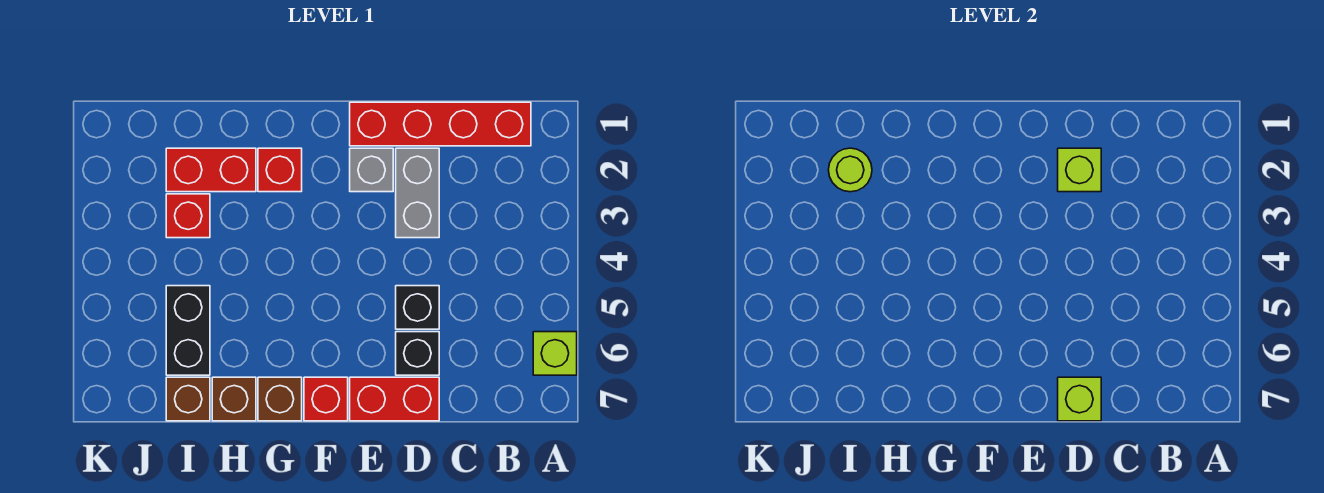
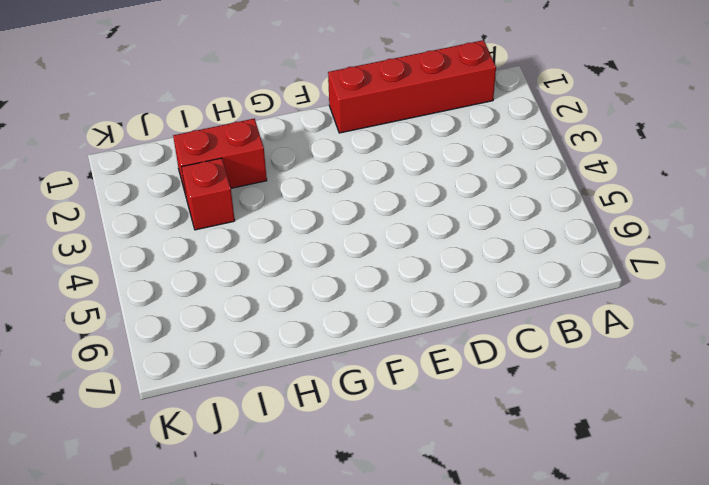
none -> lime 1x1 brick [533,332,577,375]
none -> grey 1x2 brick [396,148,439,238]
none -> black 1x1 brick [396,286,439,329]

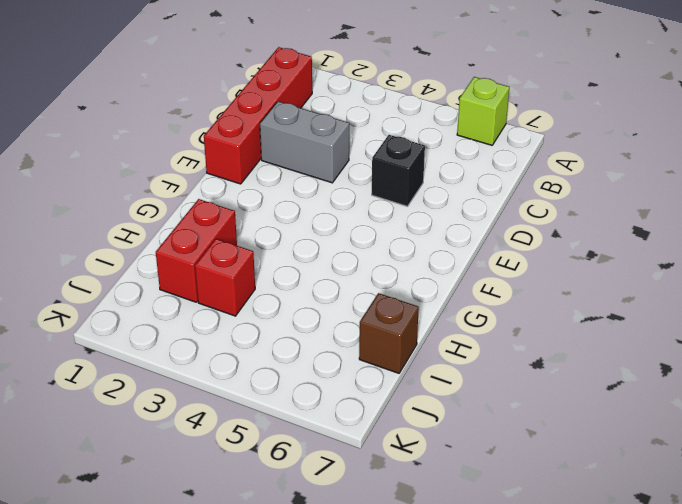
none -> black 1x1 brick [396,332,439,375]
none -> red 1x2 brick [350,377,439,421]
none -> grey 1x1 brick [350,148,393,192]

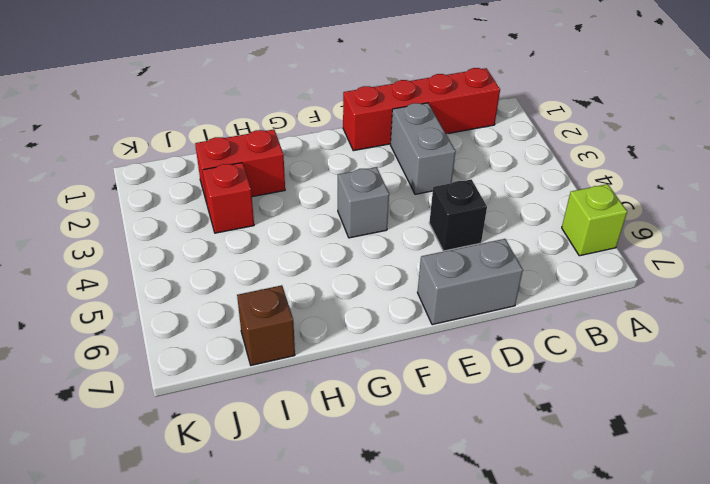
grey 1x2 brick [417,239,523,325] -> red 1x2 brick [350,377,439,421]
grey 1x1 brick [338,167,389,238] -> grey 1x1 brick moved to [350,148,393,192]
none -> black 1x1 brick [396,332,439,375]
none -> red 1x1 brick [304,377,348,421]
none -> red 1x1 brick [258,148,302,192]

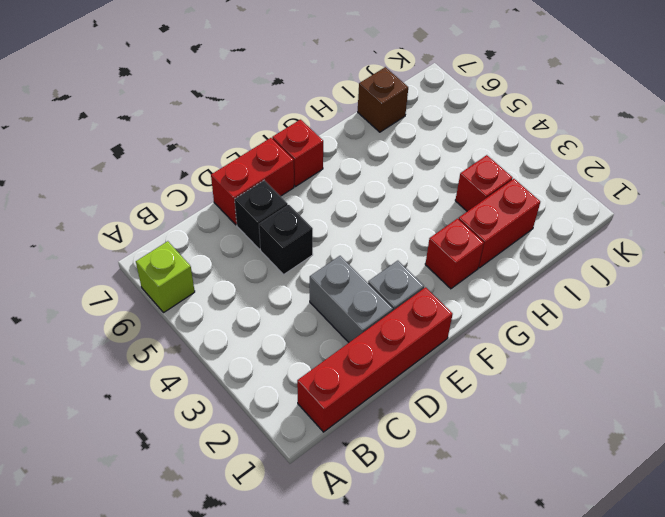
none -> brown 1x1 brick [258,377,302,421]
none -> brown 1x1 brick [212,377,256,421]
none -> black 1x2 brick [166,286,210,375]

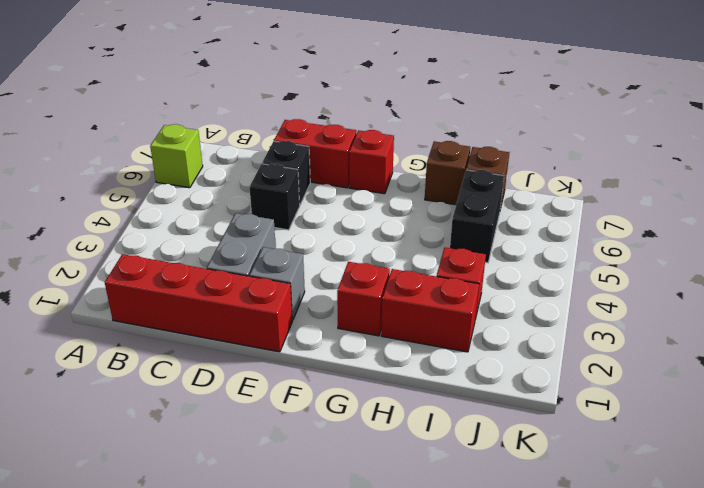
none -> brown 1x1 brick [258,377,302,421]
none -> lime 1x1 brick [1058,148,1101,192]
none -> lime 1x1 brick [1058,377,1101,421]

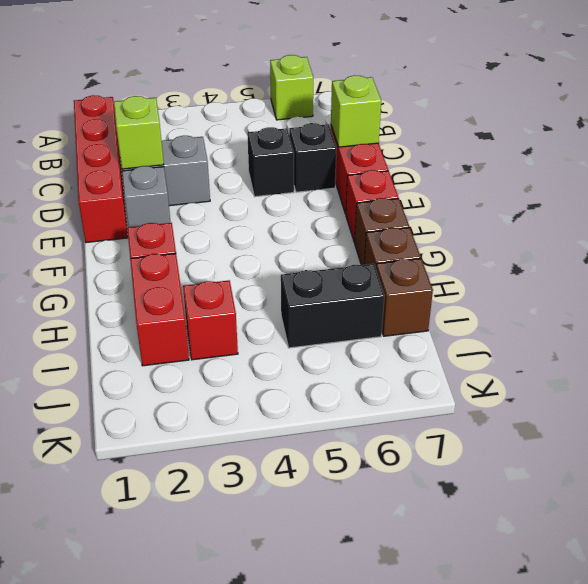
none -> lime 1x1 round brick [829,148,872,192]

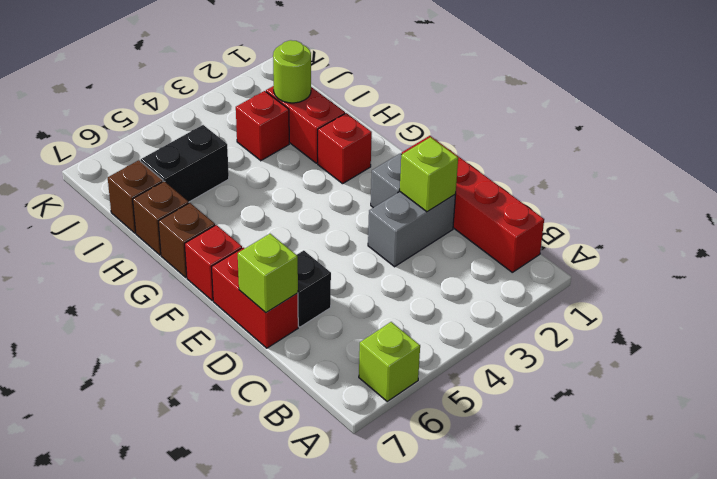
none -> black 1x1 brick [396,286,439,329]

